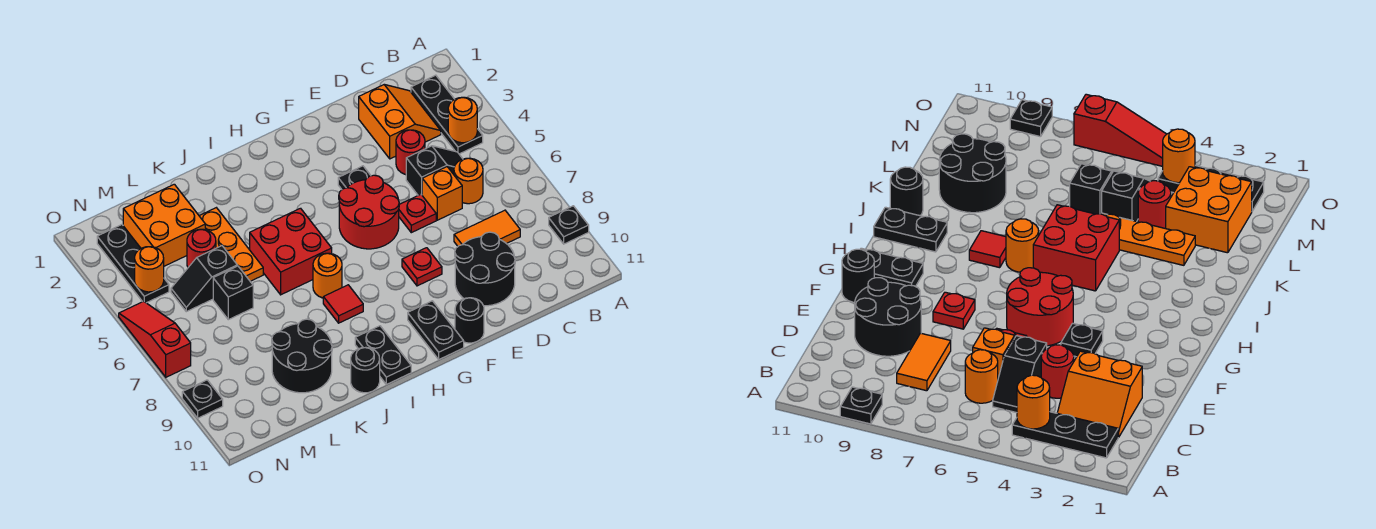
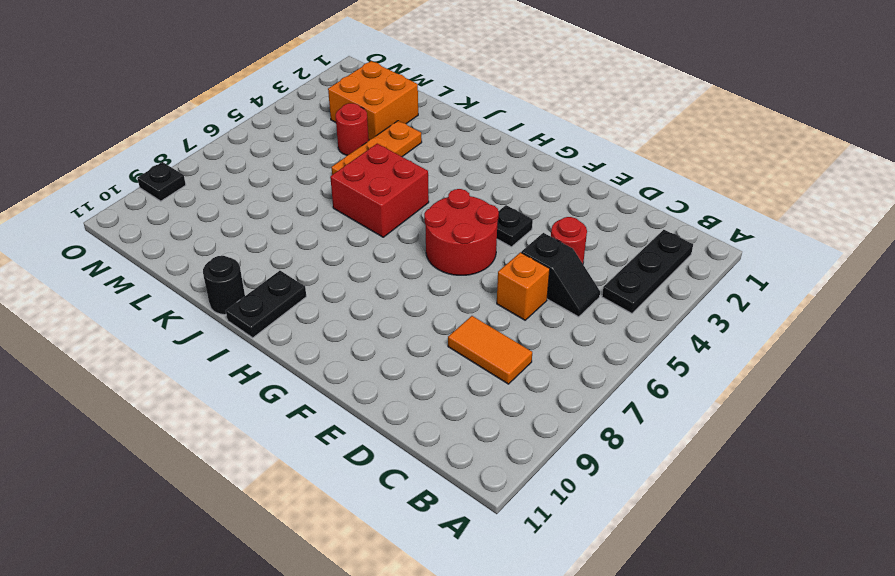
none -> black 1x1 plate [549,206,589,244]
none -> orange 2x2 slope [359,85,441,159]
none -> orange 1x1 round brick [454,158,483,204]
none -> black 2x2 round brick [455,232,515,306]

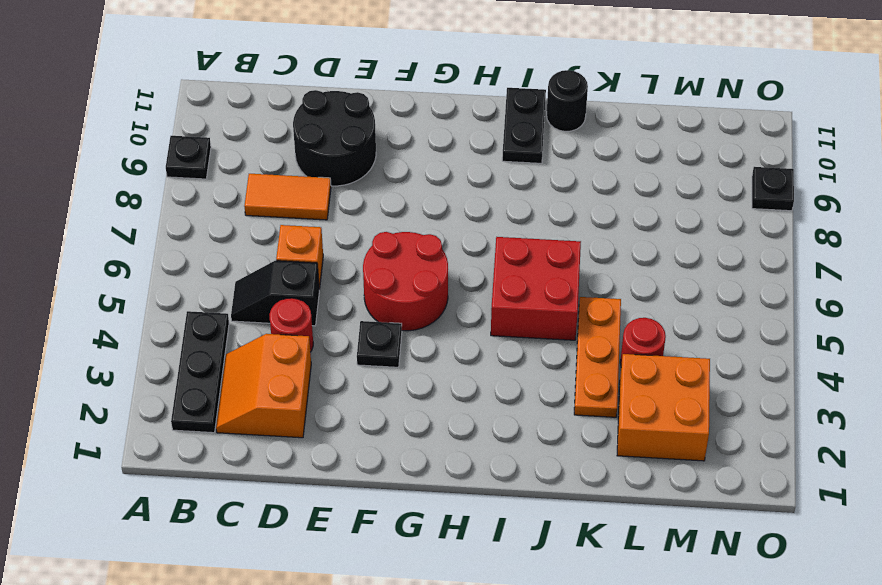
none -> orange 1x1 round brick [454,158,483,204]
none -> red 1x1 plate [399,194,436,233]
none -> red 1x1 plate [402,248,442,286]
none -> black 1x1 round brick [455,298,484,343]

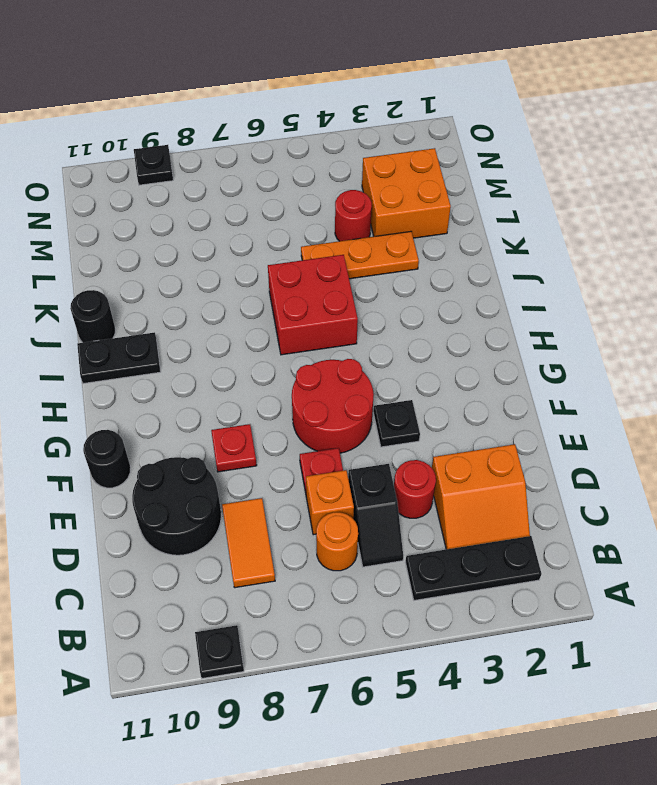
none -> black 1x2 plate [408,301,464,359]
none -> orange 1x1 round brick [313,253,342,298]
none -> red 1x1 tile [323,285,363,323]
none -> black 2x2 round brick [272,319,332,393]

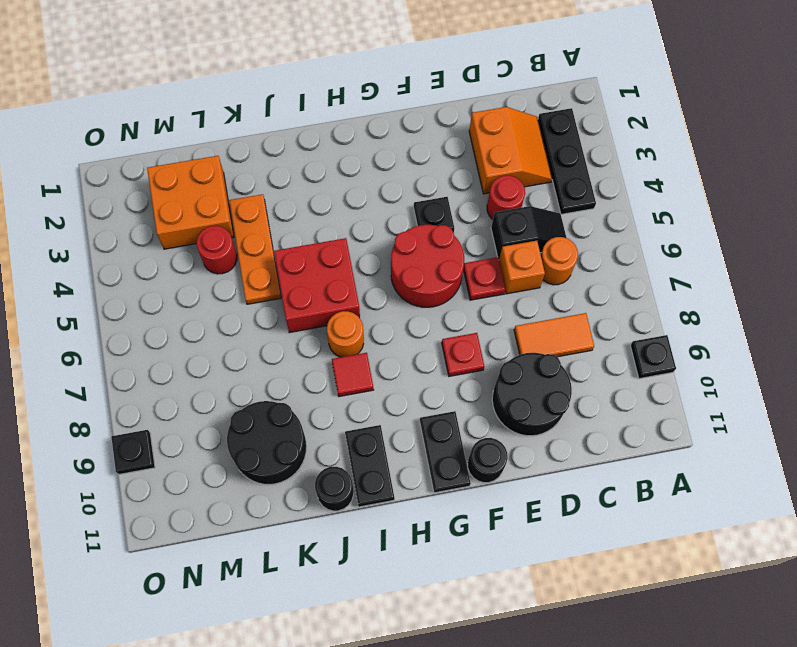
none -> black 1x2 slope [171,246,237,312]
none -> black 1x1 brick [213,266,253,320]
none -> black 1x3 plate [97,225,169,303]
none -> red 1x3 slope [119,301,191,377]

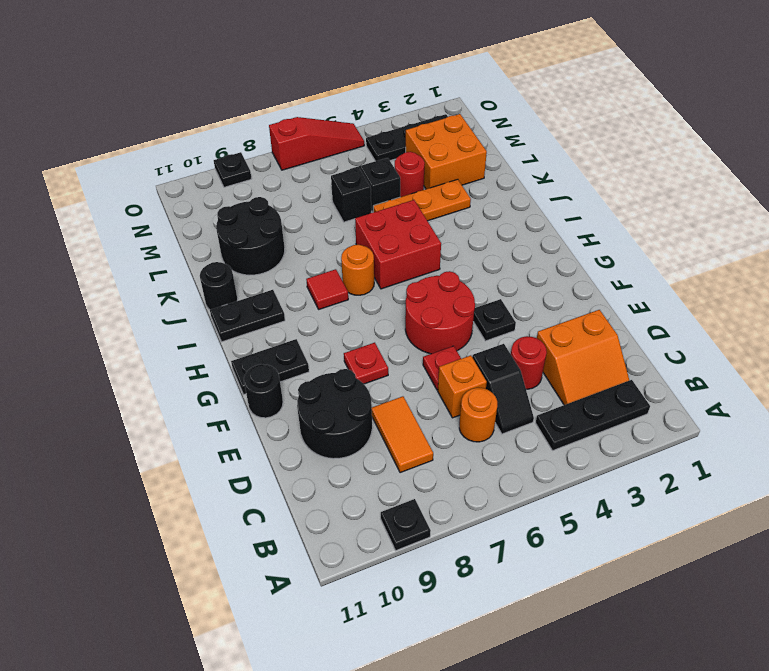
none -> orange 1x1 round brick [448,97,477,143]
none -> orange 1x1 round brick [135,247,164,292]

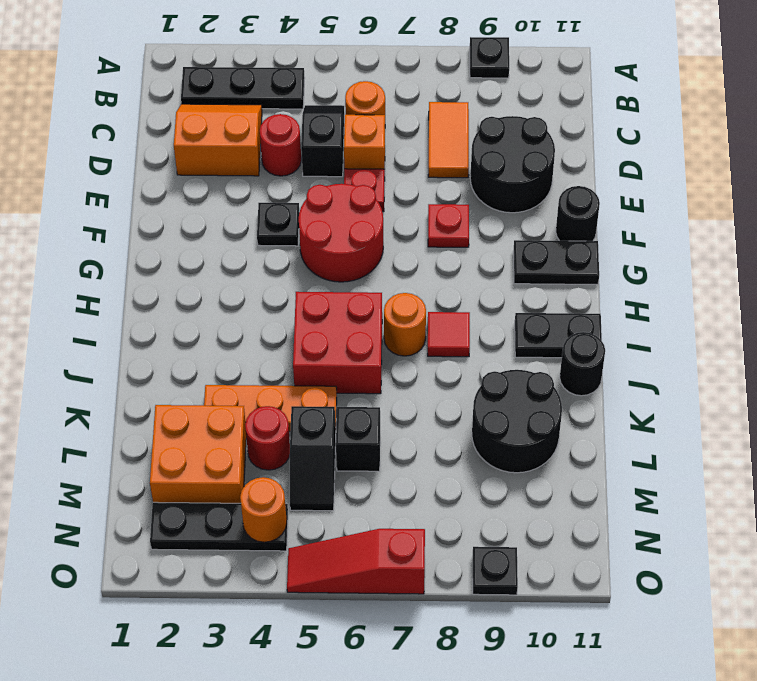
none -> orange 1x1 round brick [448,97,477,143]

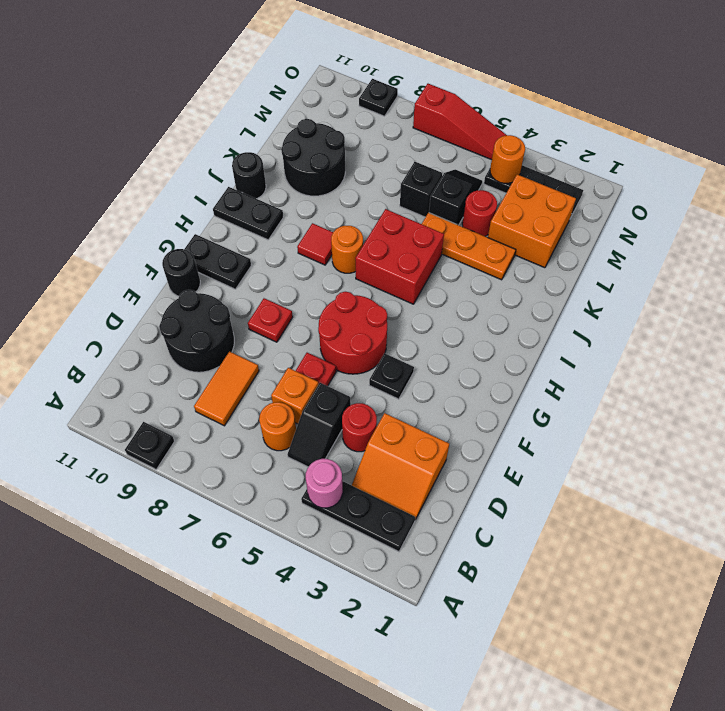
pink 1x1 round brick [306,459,343,508] -> orange 1x1 round brick [448,97,477,143]

